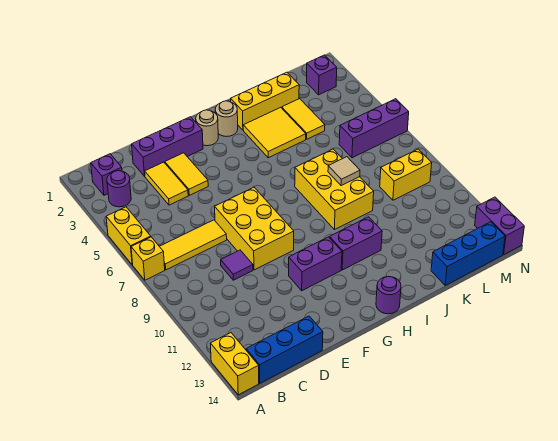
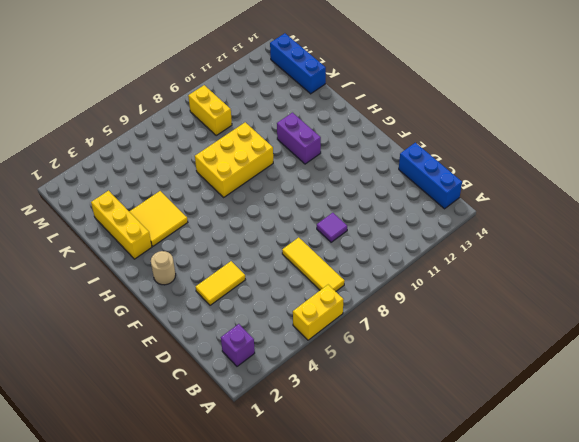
none -> yellow 1x1 brick [131,237,165,280]
none -> yellow 1x2 brick [210,333,259,395]
none -> purple 1x1 round brick [107,171,131,207]

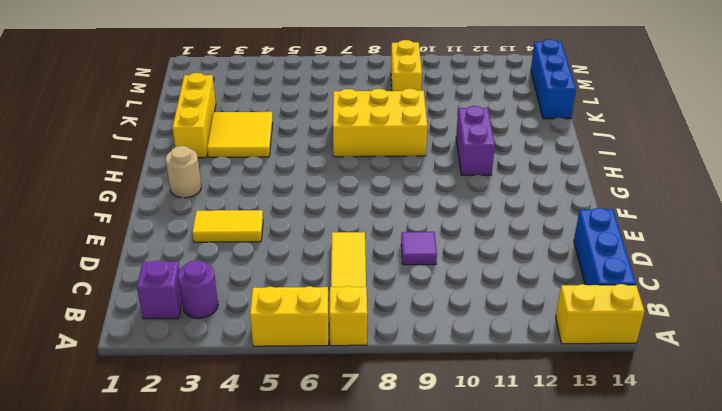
none -> purple 1x3 brick [132,117,203,176]
none -> yellow 1x2 tile [145,162,188,205]
none -> yellow 2x3 brick [215,187,294,270]

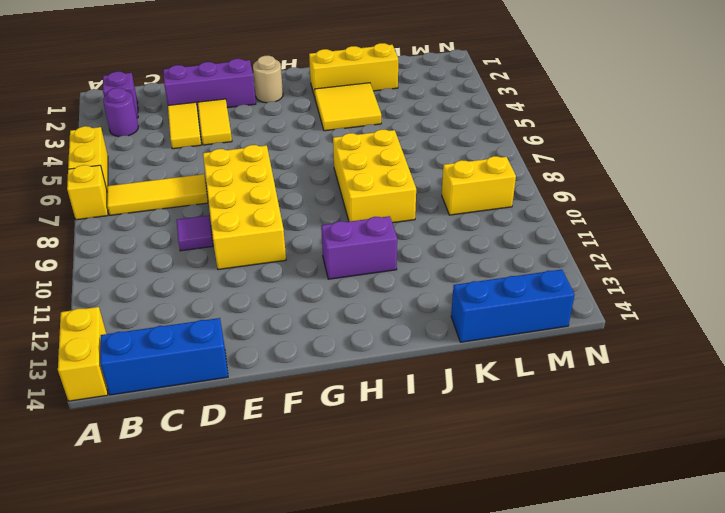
yellow 2x4 brick [203,145,286,270] -> yellow 2x3 brick [215,187,294,270]
none -> purple 1x2 brick [289,237,342,291]
none -> tan 1x1 round brick [215,101,238,137]
none -> purple 1x1 round brick [376,276,401,314]

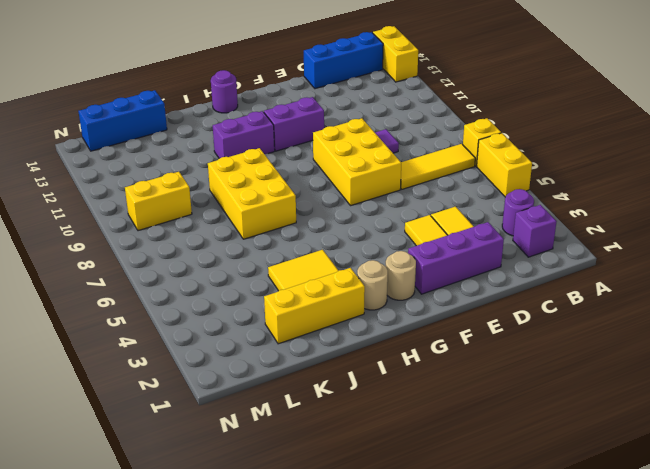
none -> yellow 1x2 tile [282,99,325,139]
none -> purple 1x3 brick [339,99,409,158]
none -> purple 1x1 brick [307,55,337,95]

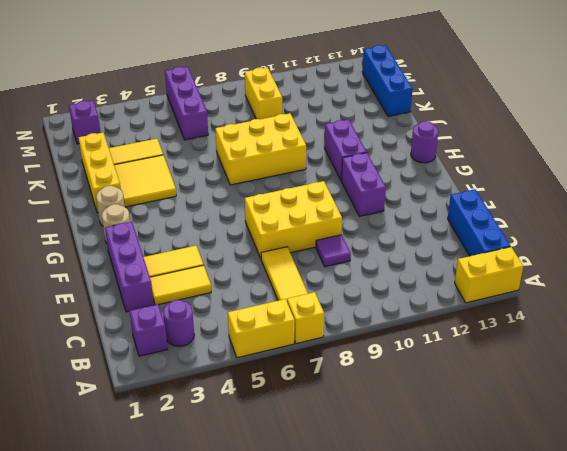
none -> purple 1x2 brick [475,197,524,254]
none -> tan 1x1 tile [328,157,360,186]

